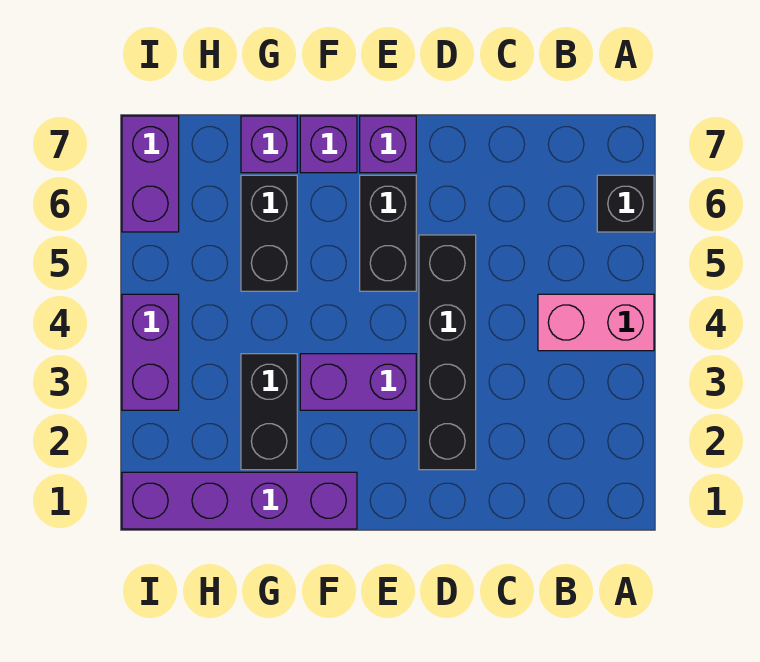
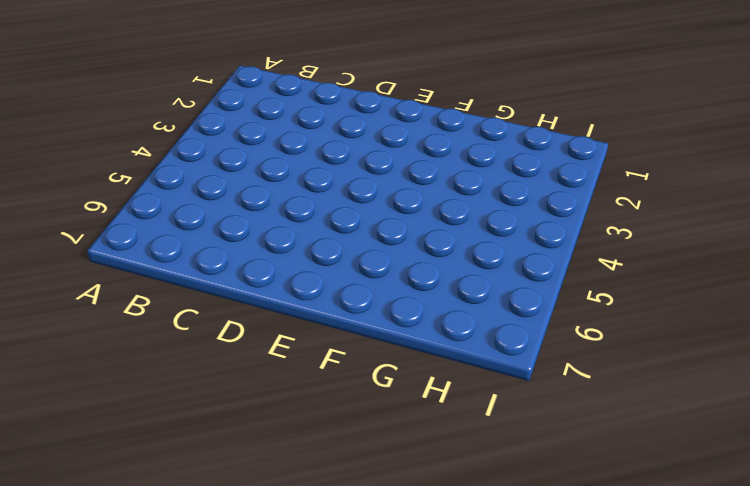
none -> pink 1x2 brick [538,294,654,351]
none -> black 1x1 brick [597,175,654,232]
none -> black 1x4 brick [419,235,476,470]

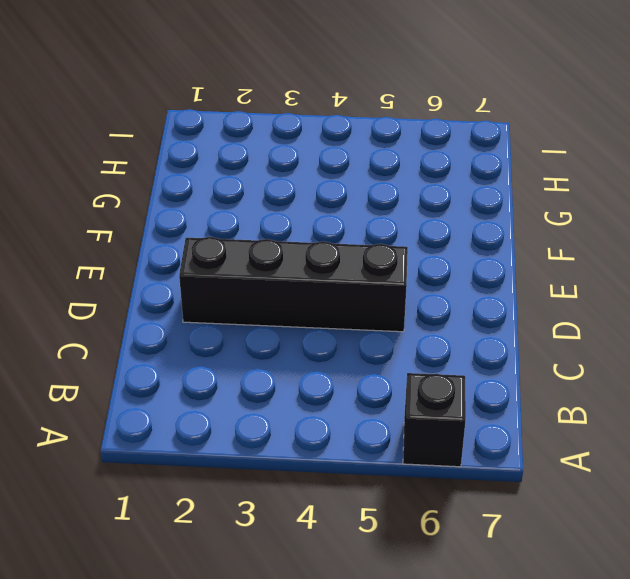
none -> pink 1x2 brick [538,294,654,351]
none -> purple 1x2 brick [300,354,416,410]
none -> black 1x2 brick [360,175,416,291]

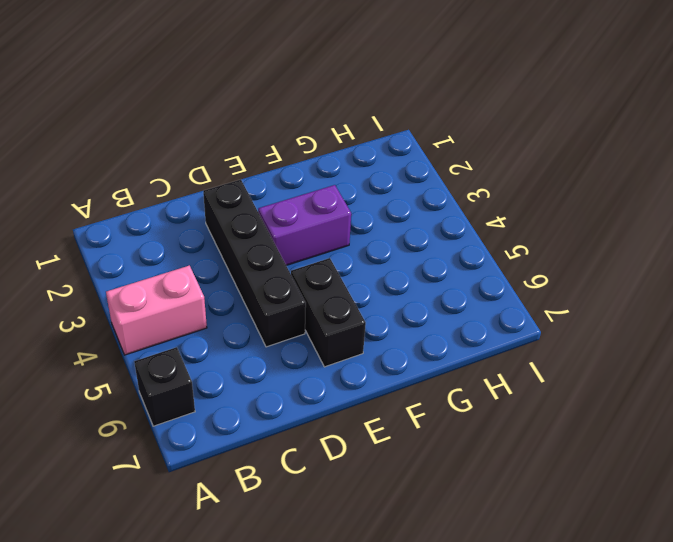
none -> purple 1x1 brick [360,116,416,173]
none -> purple 1x4 brick [122,472,357,529]
none -> purple 1x1 brick [300,116,357,173]

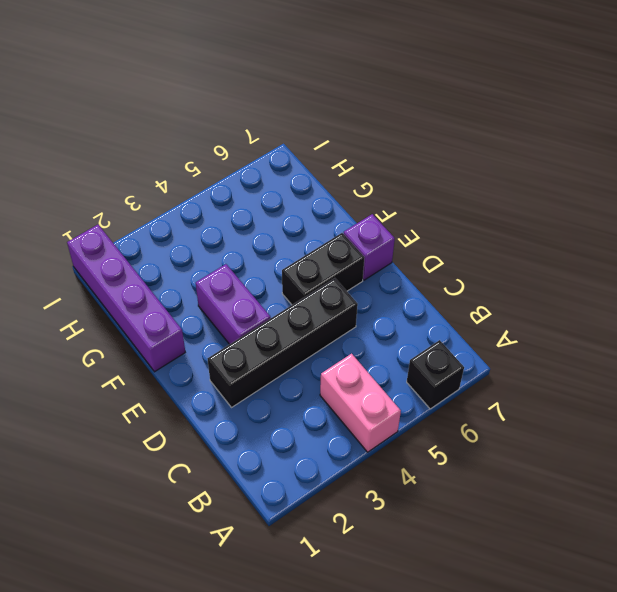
none -> purple 1x1 brick [300,116,357,173]
none -> black 1x2 brick [241,354,297,470]
none -> black 1x2 brick [241,175,297,291]

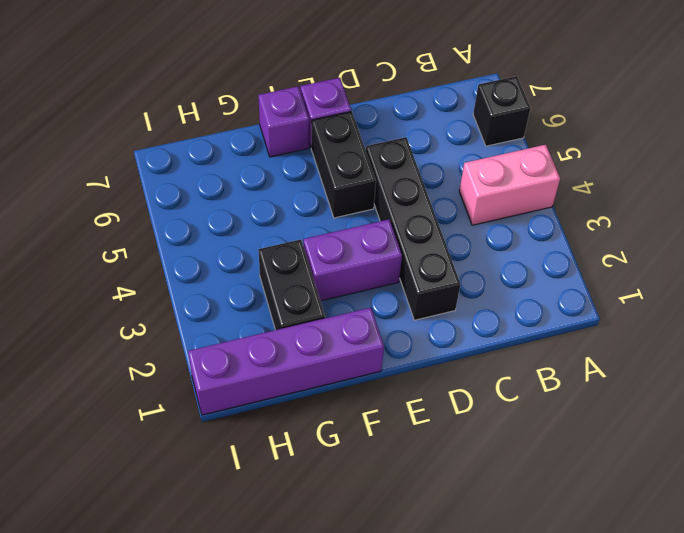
none -> black 1x2 brick [241,175,297,291]
none -> purple 1x1 brick [241,116,297,173]
none -> purple 1x2 brick [122,294,179,410]

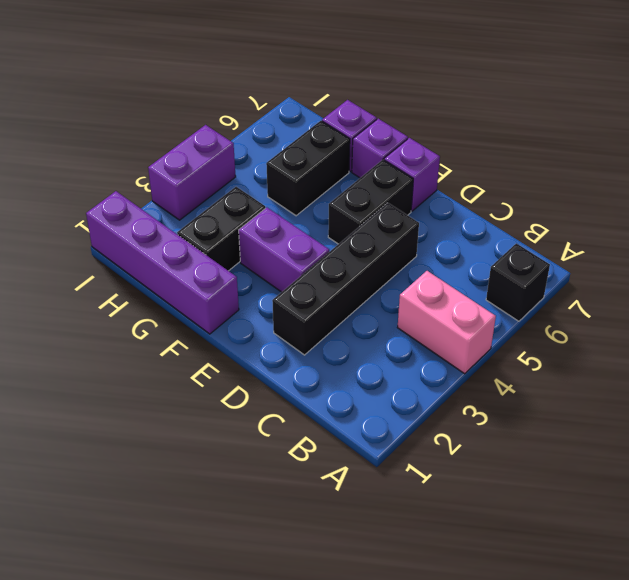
none -> purple 1x2 brick [122,116,179,232]

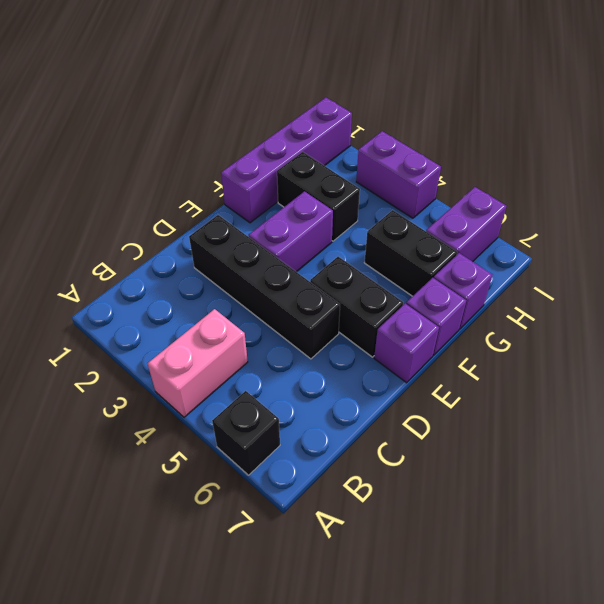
purple 1x2 brick [426,187,507,262] -> purple 1x2 brick turned to [122,116,179,232]

